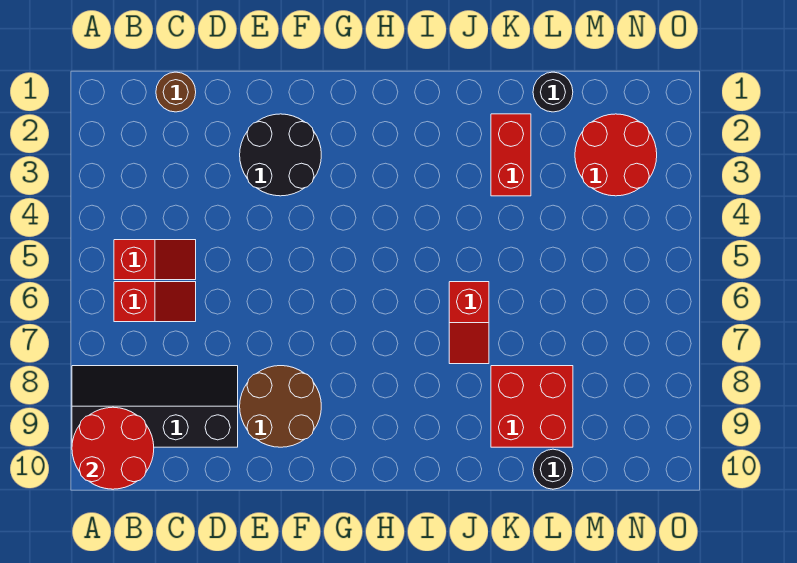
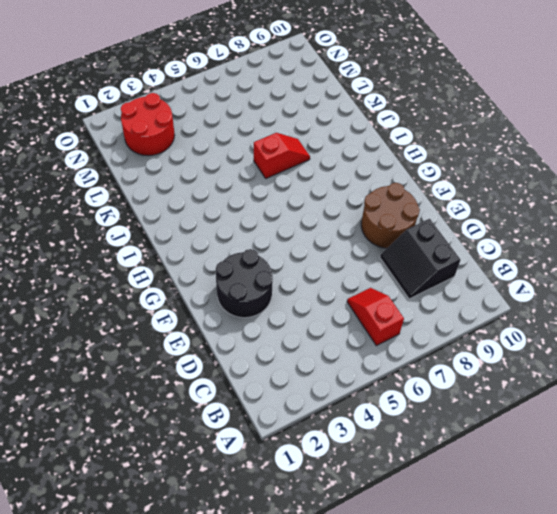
black 2x2 slope [380,219,461,299] -> black 2x4 slope [72,366,238,447]
none -> red 1x2 slope [114,240,196,280]
none -> brown 1x1 round brick [156,72,196,112]
none -> red 1x2 brick [491,114,531,196]

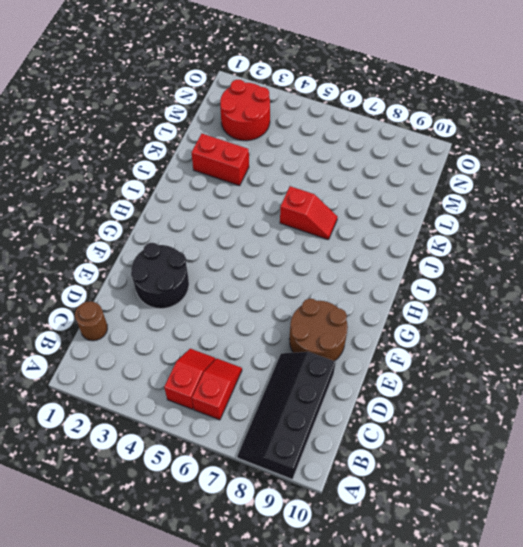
none -> red 2x2 brick [491,366,573,447]
none -> black 1x1 round brick [533,72,573,112]
none -> black 1x1 round brick [533,449,573,489]

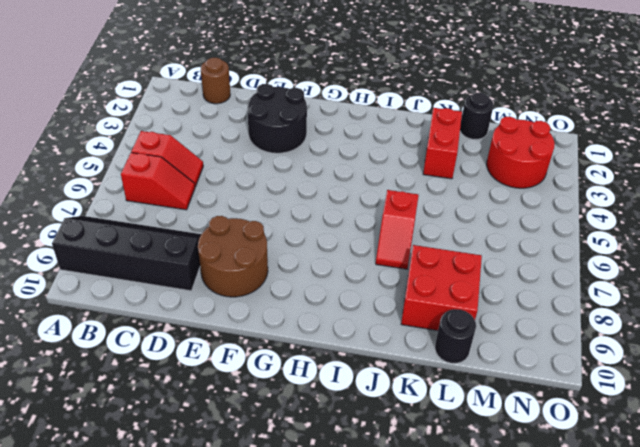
none -> red 2x2 round brick [72,407,154,489]

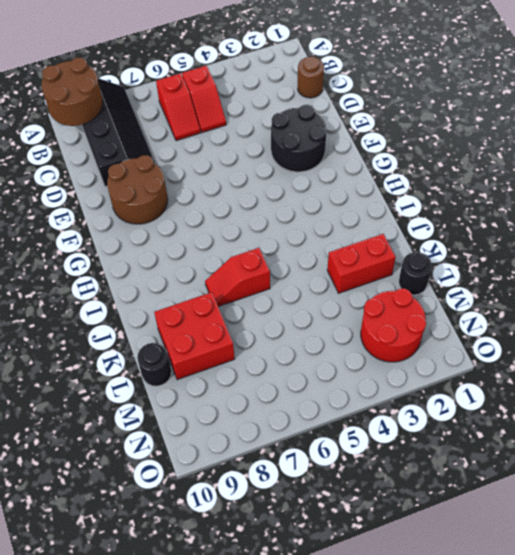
brown 2x2 round brick [42,57,103,126] -> red 2x2 round brick [72,407,154,489]

